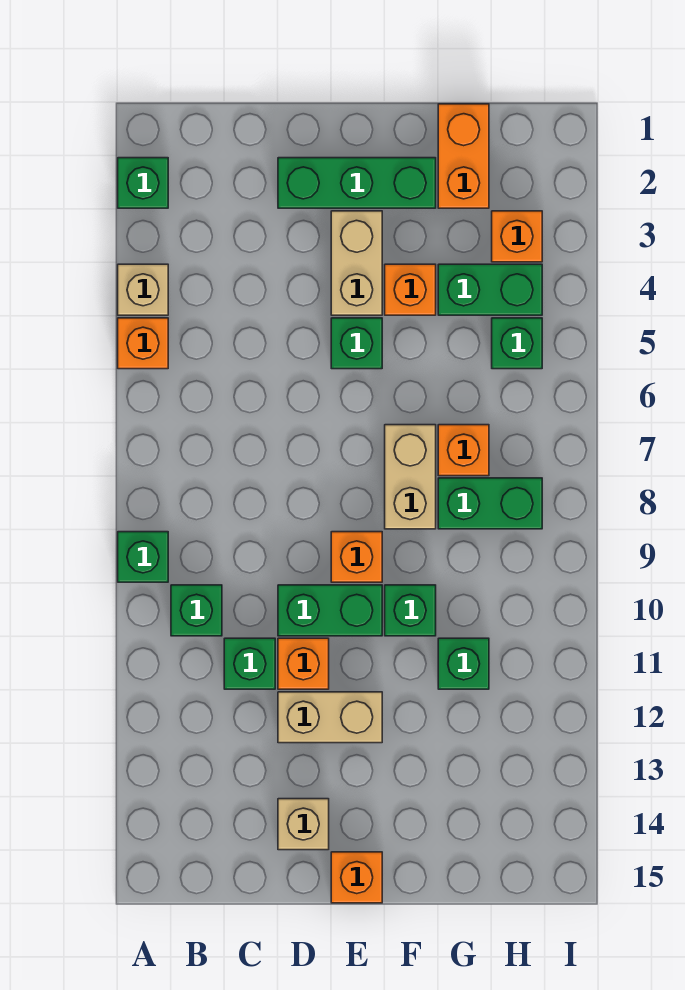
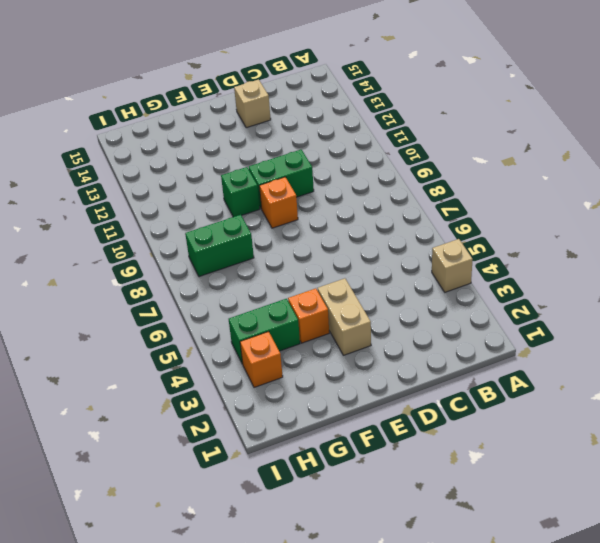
none -> green 1x1 brick [118,158,168,208]
none -> orange 1x1 brick [118,318,168,369]
none -> green 1x1 brick [118,532,168,582]

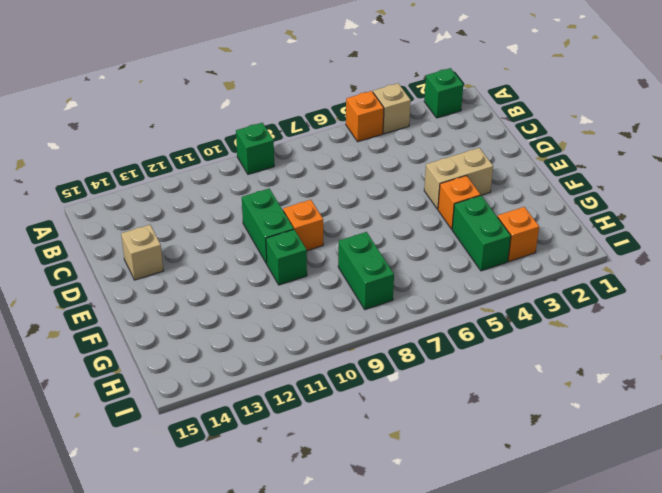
none -> green 1x1 brick [171,585,222,636]
none -> green 1x1 brick [224,638,275,689]
none -> green 1x3 brick [278,158,436,208]

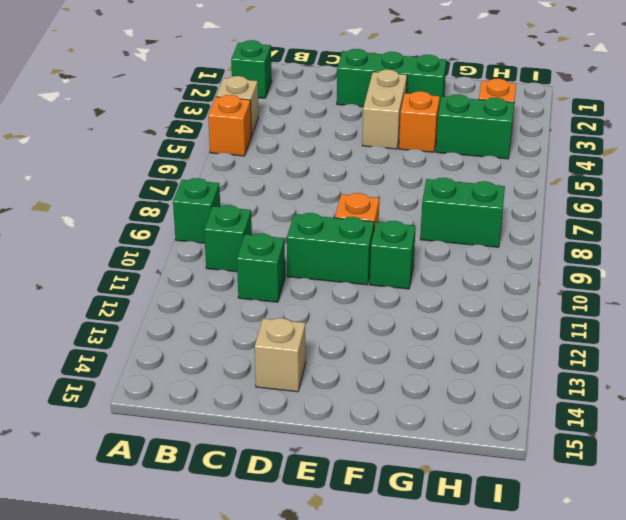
none -> orange 1x1 brick [278,638,329,689]
none -> tan 1x2 brick [278,692,382,743]
none -> green 1x1 brick [331,318,382,369]

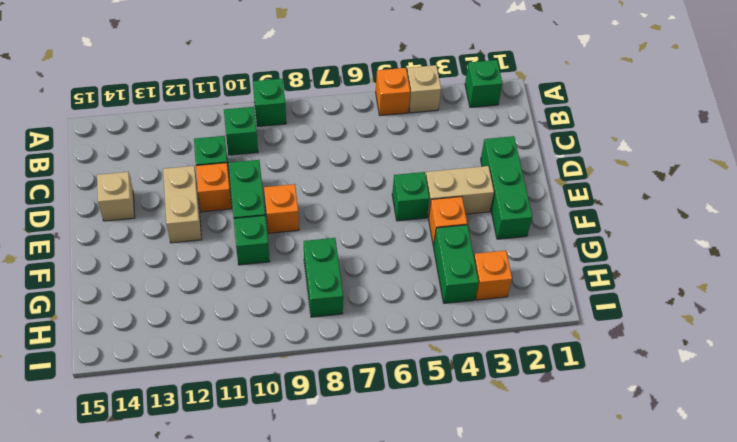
none -> orange 1x1 brick [331,852,382,903]
none -> tan 1x2 brick [385,425,436,529]
none -> orange 1x2 brick [438,104,489,208]

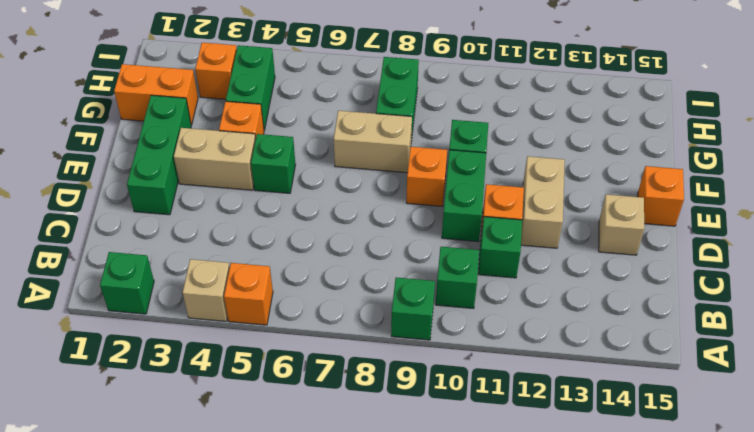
none -> orange 1x1 brick [438,425,489,476]
none -> green 1x1 brick [438,638,489,689]
none -> green 1x1 brick [492,318,542,369]

